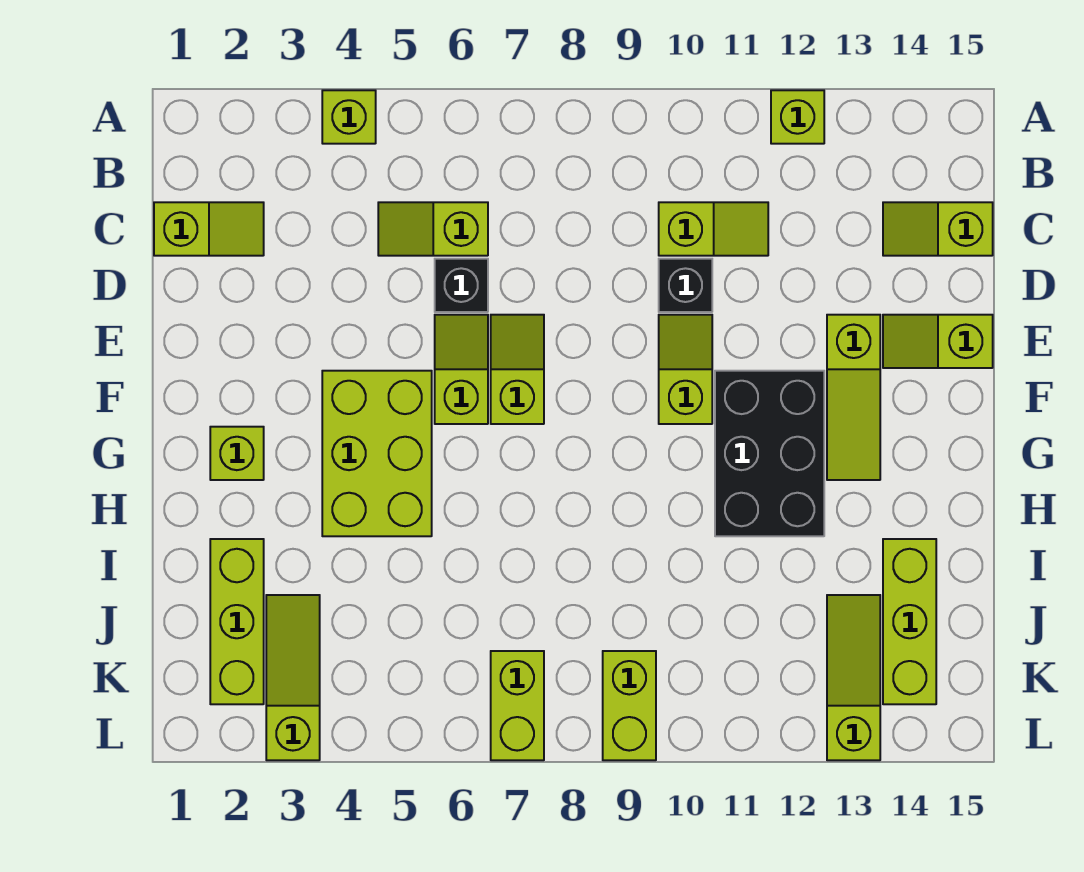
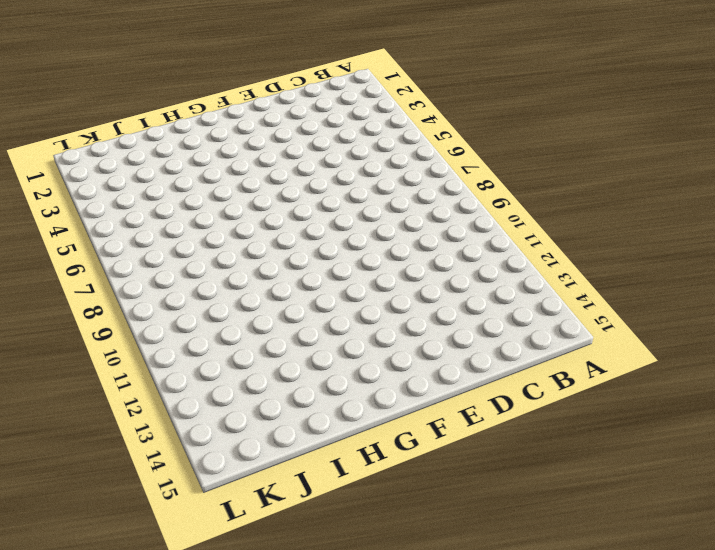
none -> lime 1x1 brick [322,90,376,144]
none -> lime 1x1 brick [771,90,824,144]
none -> lime 1x2 slope [154,202,264,256]

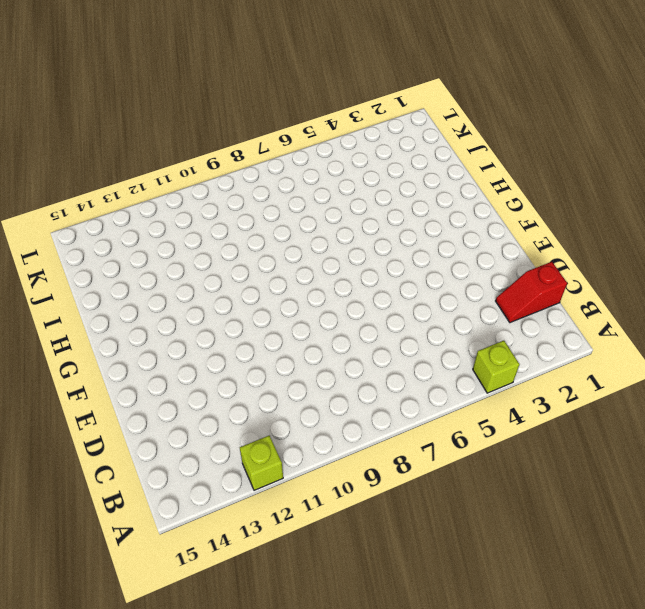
red 1x2 slope [496,262,567,323] -> lime 1x2 slope [154,202,264,256]
none -> lime 1x2 slope [378,202,488,256]
none -> lime 1x2 slope [659,202,768,256]
none -> lime 1x2 slope [883,202,993,256]

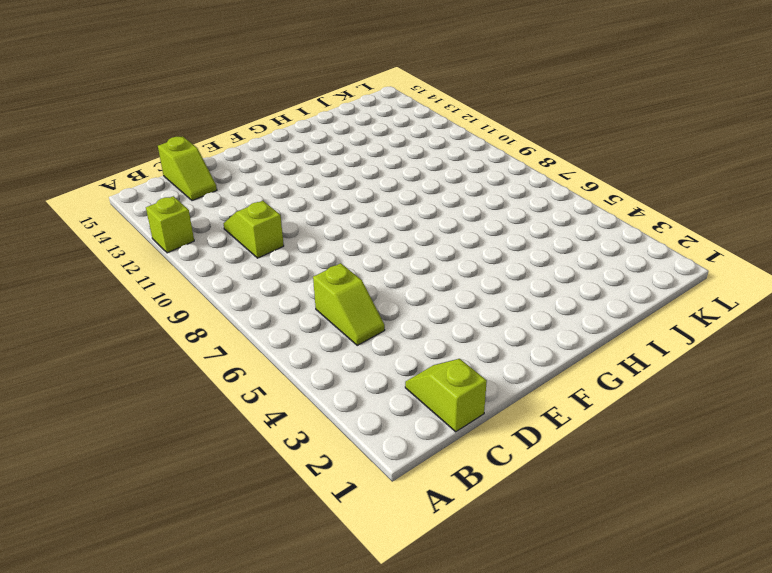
none -> lime 1x1 brick [322,90,376,144]
none -> black 1x1 brick [435,259,488,312]
none -> black 1x1 brick [659,259,712,312]

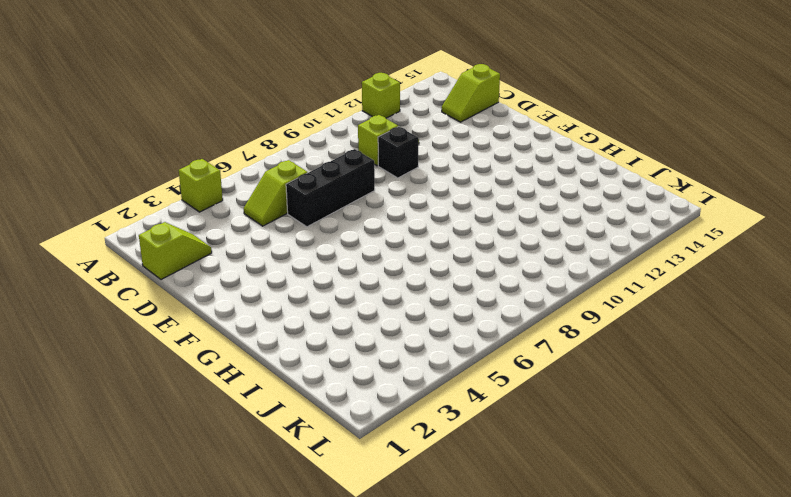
black 1x3 brick [286,149,375,227] -> black 1x1 brick [435,259,488,312]
none -> lime 1x2 slope [435,315,488,424]
none -> lime 1x2 slope [491,315,544,424]
none -> lime 1x2 slope [659,315,712,424]

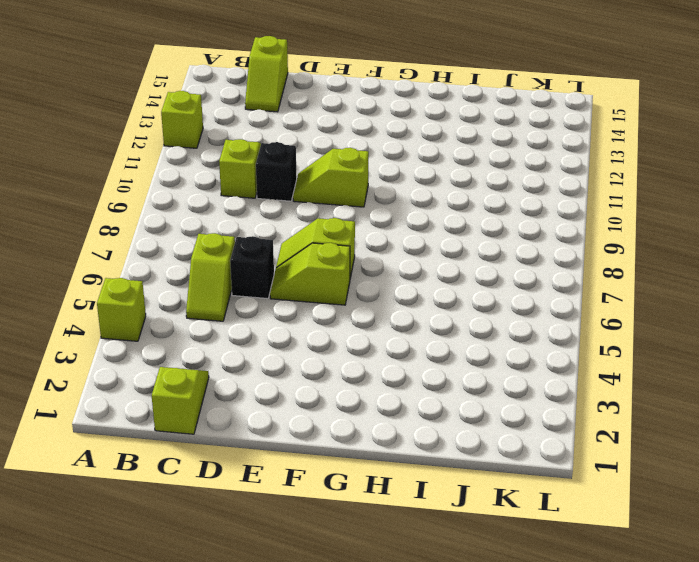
none -> lime 1x3 slope [827,315,880,480]
none -> lime 1x2 slope [883,315,993,368]
none -> lime 2x3 brick [322,371,432,536]

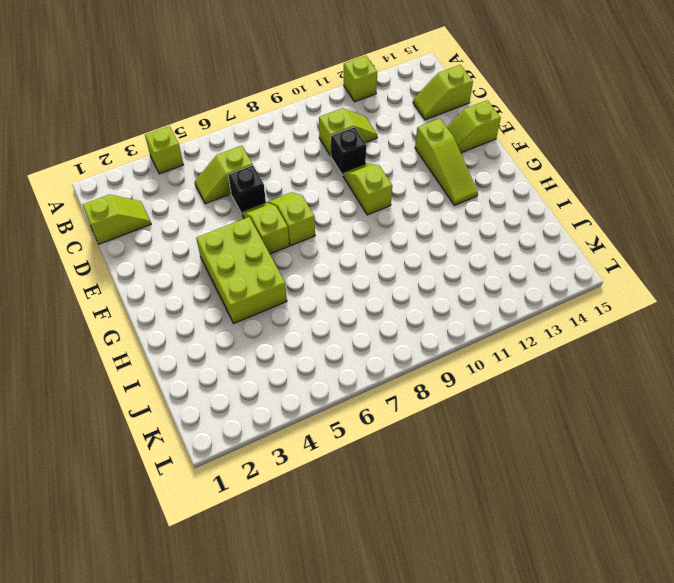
none -> black 2x3 brick [715,371,824,536]
none -> lime 1x1 brick [210,427,264,480]
none -> lime 1x3 brick [210,539,264,704]

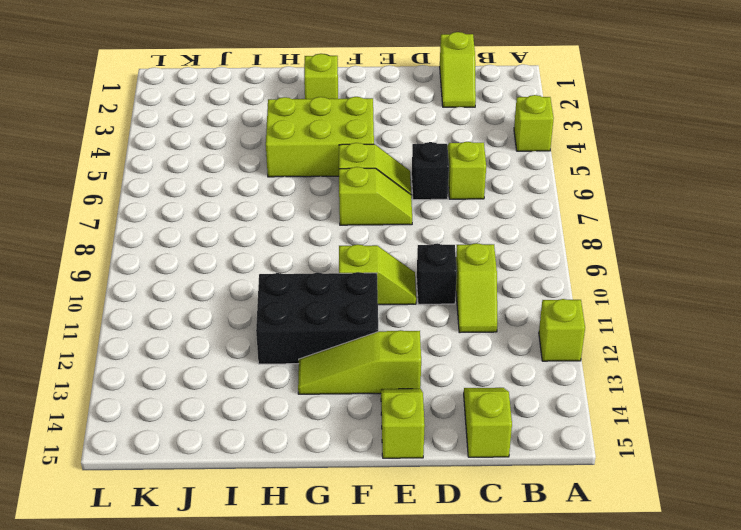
none -> lime 1x3 brick [210,539,264,704]
none -> lime 1x3 brick [883,539,936,704]
none -> lime 1x3 slope [266,595,320,760]

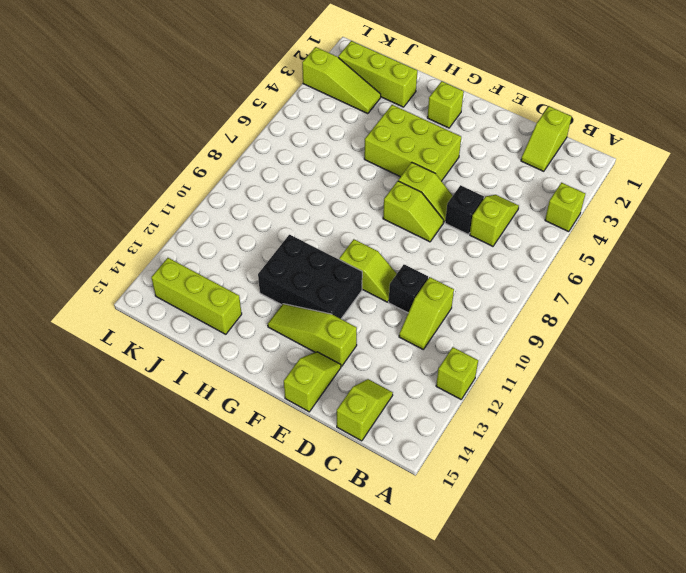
none -> lime 1x3 slope [827,595,880,760]
none -> lime 1x2 brick [491,651,544,760]
none -> lime 1x2 brick [603,651,656,760]

